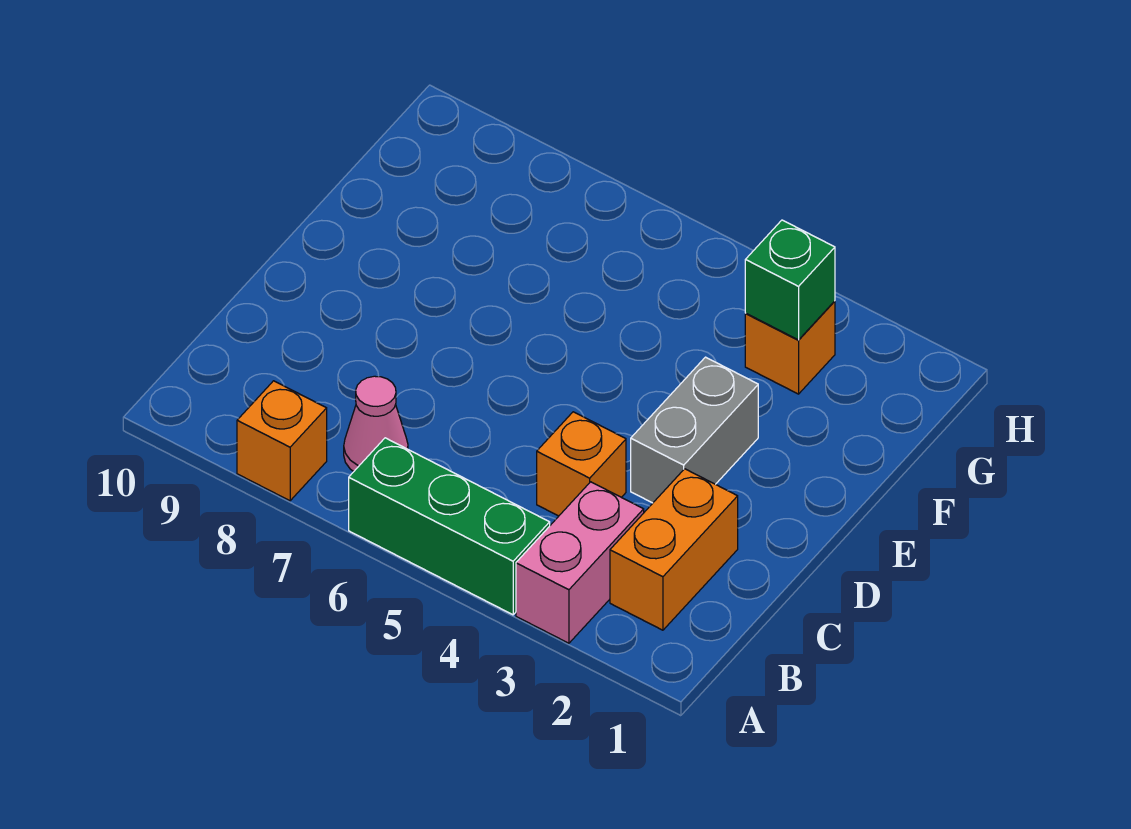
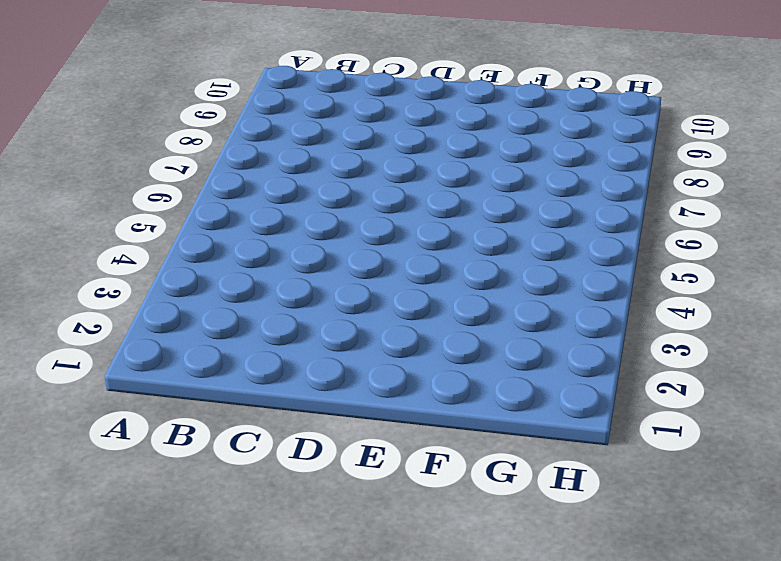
none -> pink 1x2 brick [516,482,644,643]
none -> green 1x3 brick [349,438,550,615]

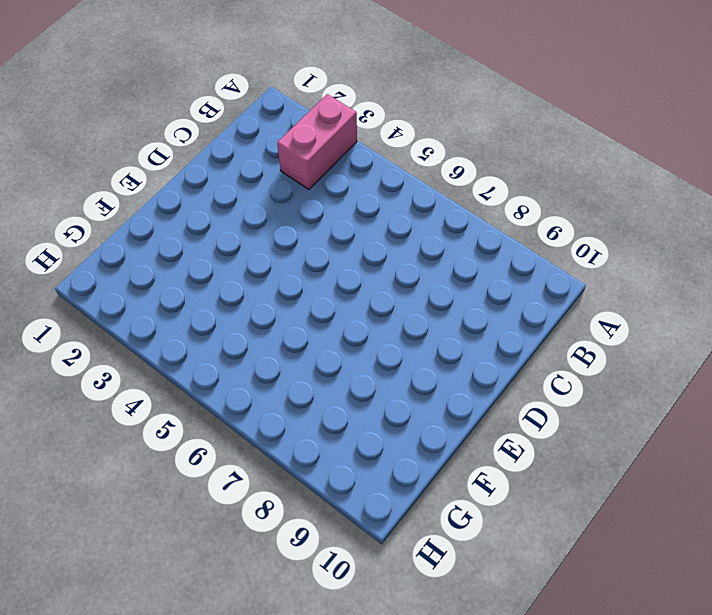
none -> green 1x3 brick [349,438,550,615]
none -> orange 1x1 brick [237,381,327,501]

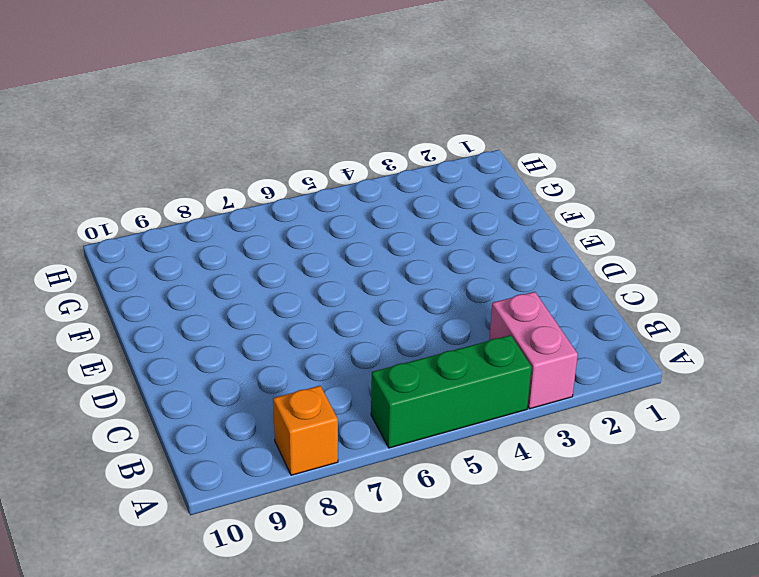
none -> orange 1x2 brick [610,469,738,630]
none -> pink 1x1 cone [344,376,408,471]

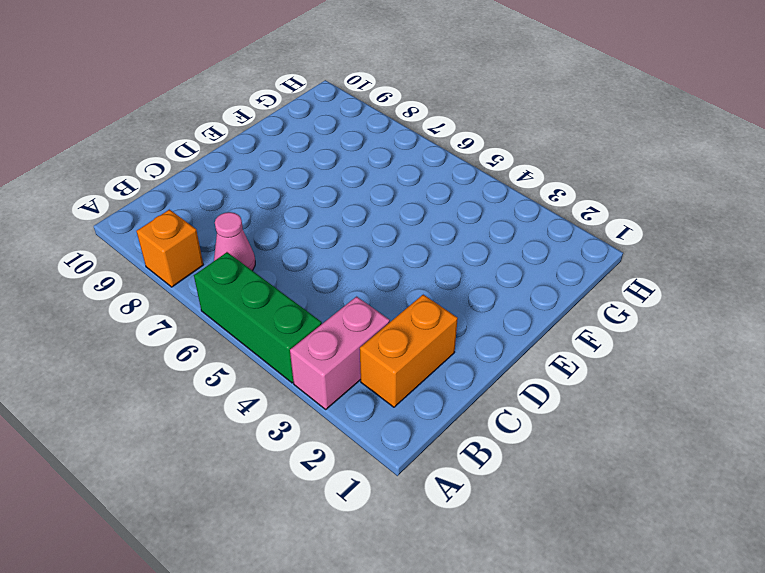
none -> orange 1x1 brick [537,412,626,516]
none -> grey 1x2 brick [631,357,758,503]

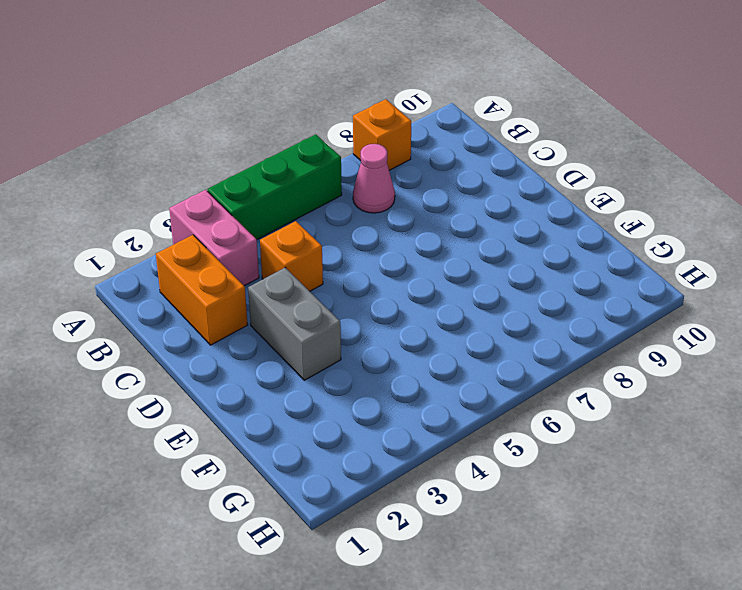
none -> orange 1x1 brick [745,301,835,394]
none -> green 1x1 brick [745,220,835,340]

